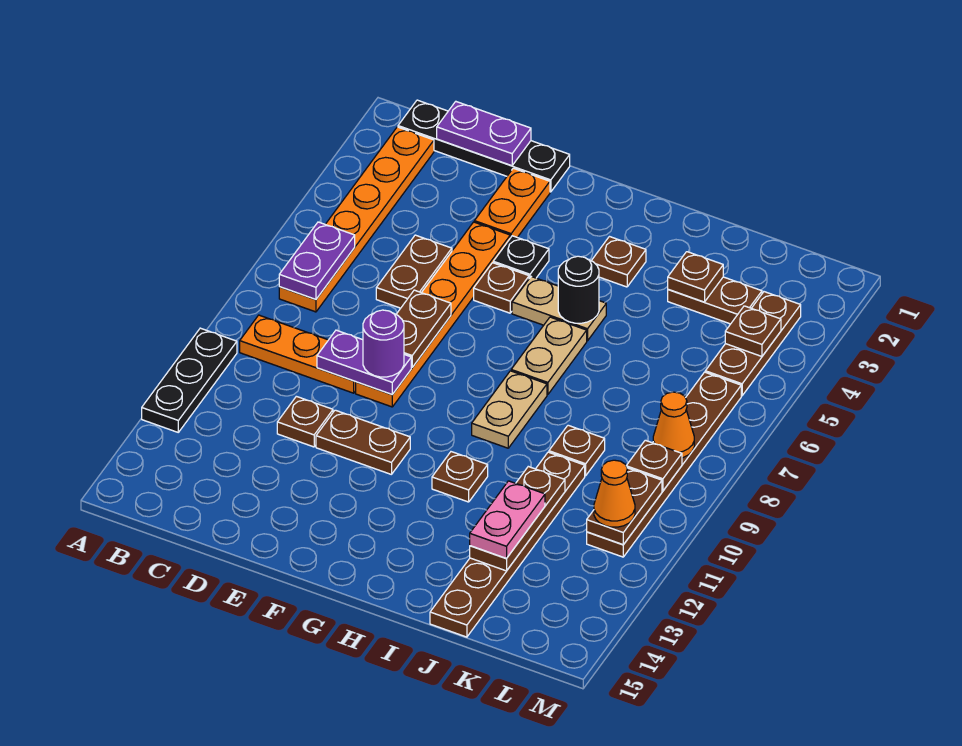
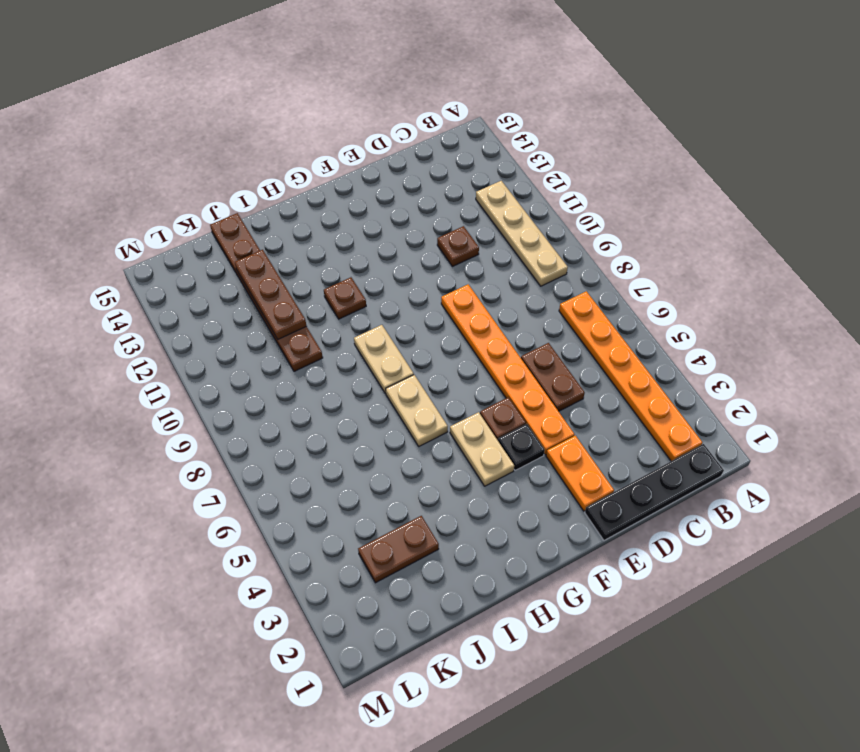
tan 1x4 plate [476,181,568,286] -> orange 1x3 plate [240,315,356,393]
tan 1x2 plate [450,412,514,486] -> tan 1x2 plate turned to [512,277,606,341]
none -> black 1x3 plate [142,328,237,432]
none -> brown 1x2 plate [316,410,410,475]
none -> brown 1x1 plate [591,237,646,287]
none -> brown 1x1 plate [549,425,605,476]

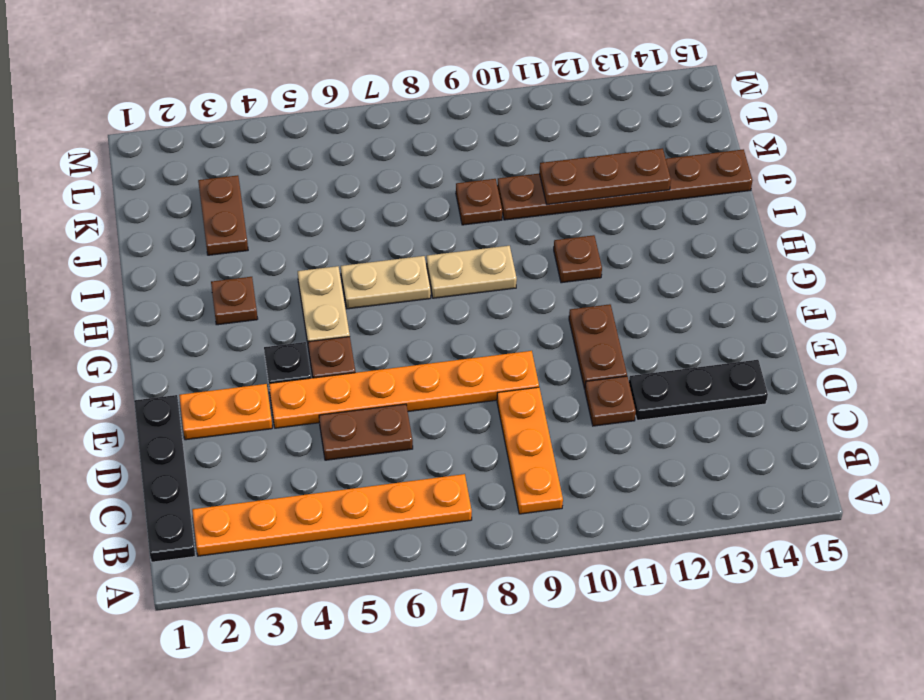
black 1x3 plate [629,360,768,420] -> black 1x3 plate moved to [142,328,237,432]
none -> brown 1x3 plate [705,292,801,396]
none -> brown 1x6 plate [587,372,741,557]
none -> purple 1x2 plate [279,222,355,299]
none -> purple 1x2 plate [437,102,531,166]

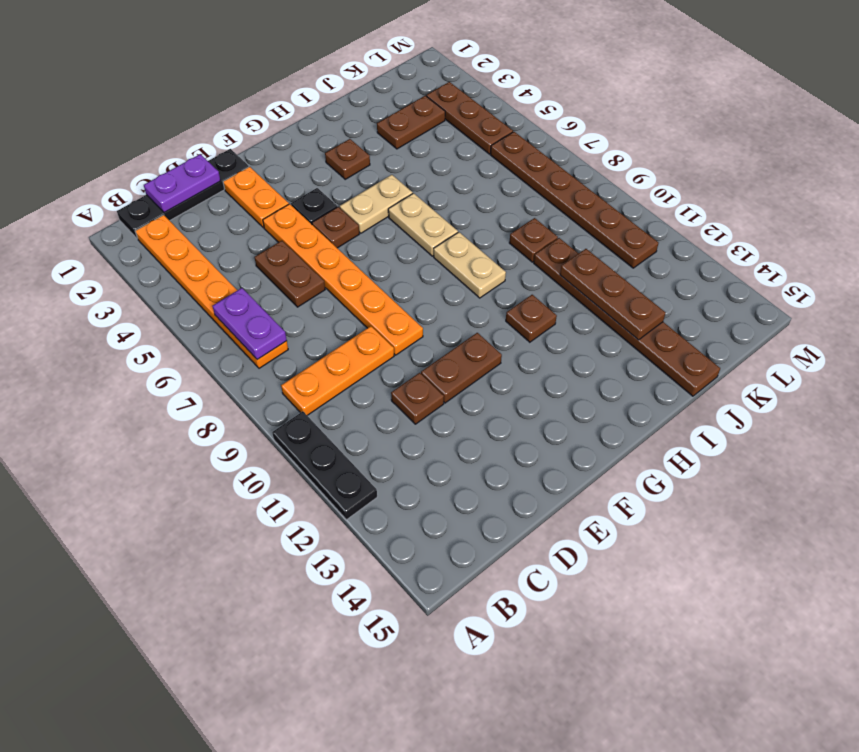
none -> purple 1x2 plate [317,330,411,394]
none -> brown 1x2 plate [396,290,451,368]
none -> black 1x1 round brick [558,256,599,323]
none -> brown 1x1 plate [668,252,723,302]

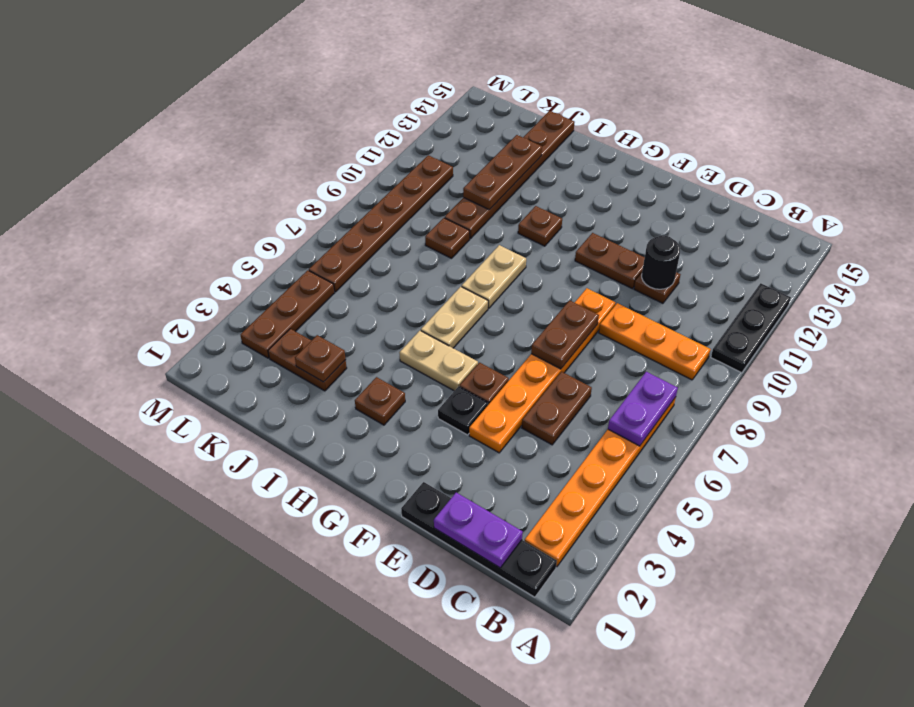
black 1x1 round brick [642,235,680,289] -> black 1x1 round brick moved to [558,256,599,323]
none -> orange 1x2 plate [474,168,550,238]
none -> purple 1x2 plate [317,330,411,394]
none -> brown 1x1 plate [725,306,781,356]
none -> orange 1x1 cone [653,392,694,458]

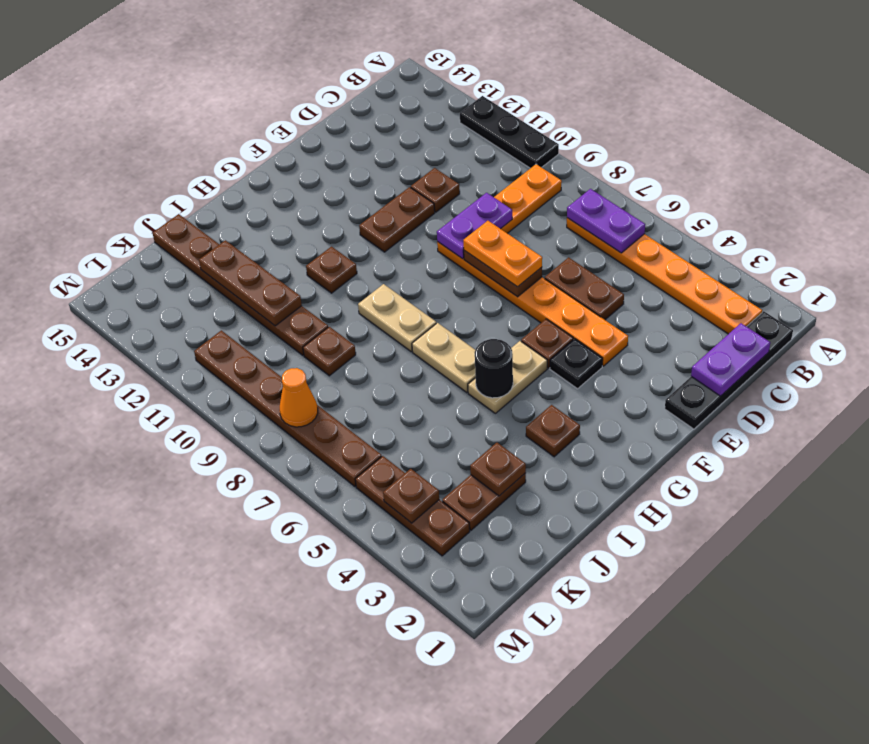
orange 1x2 plate [463,221,542,287] -> orange 1x2 plate moved to [474,168,550,238]
none -> brown 1x1 plate [626,440,682,491]
none -> brown 1x2 plate [587,468,662,545]
none -> purple 1x1 round brick [363,310,404,377]
none -> pink 1x2 plate [470,481,545,559]

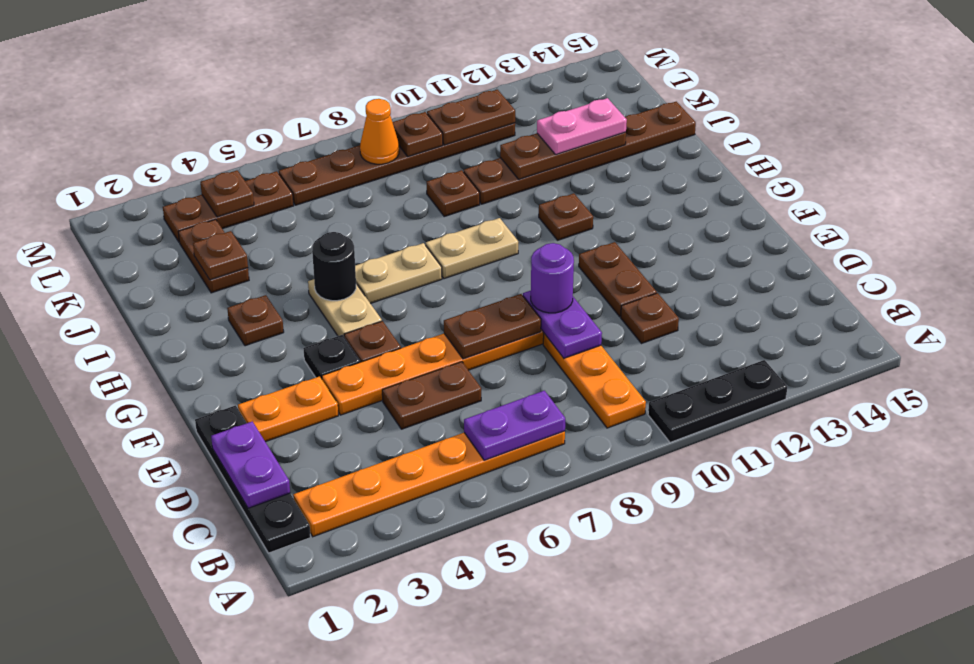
none -> orange 1x1 cone [594,460,635,527]

